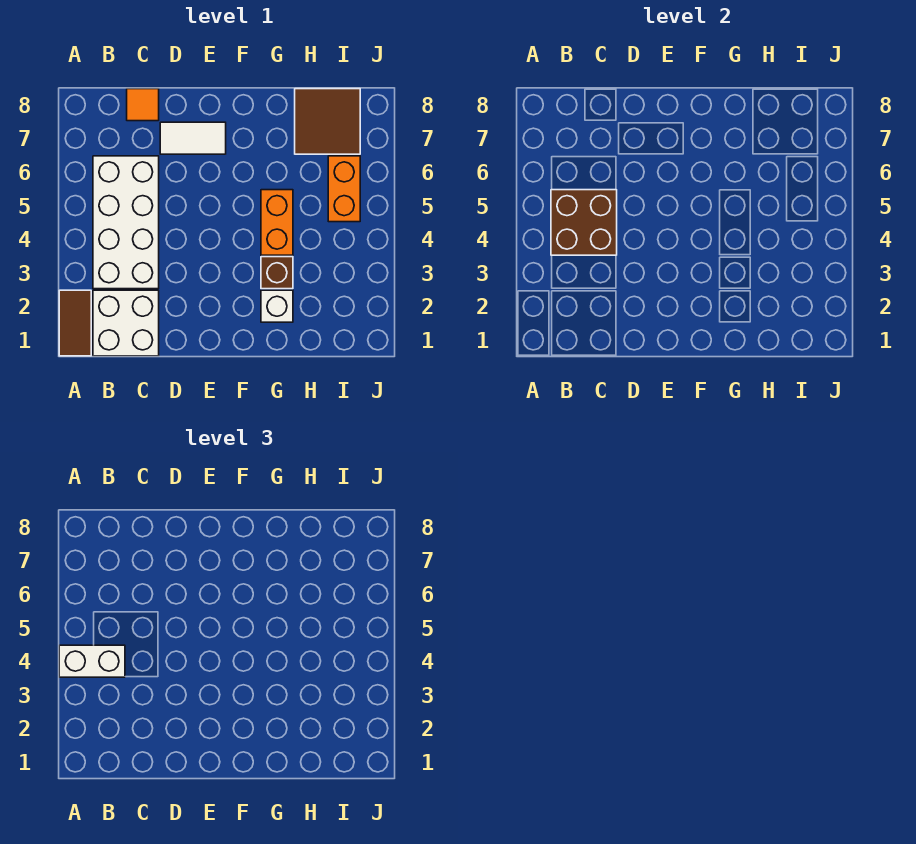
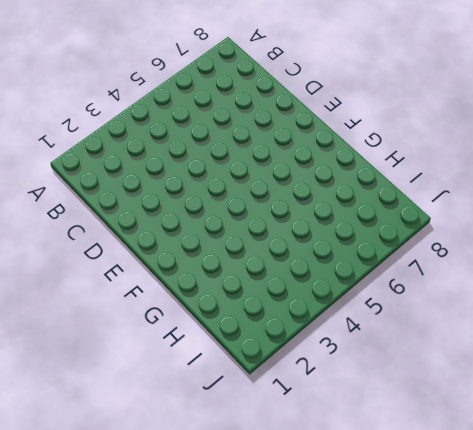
none -> brown 1x2 tile [59,290,91,356]
none -> white 2x2 brick [93,290,159,356]
none -> white 2x4 brick [93,156,159,289]

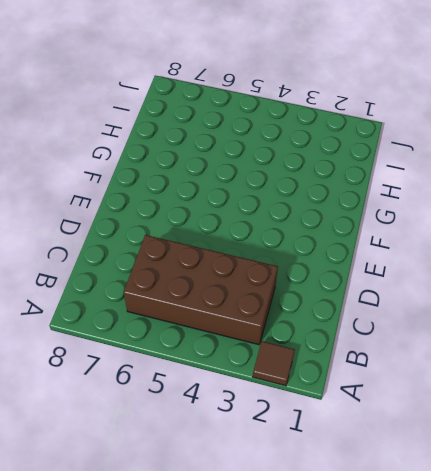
brown 1x1 tile [253,341,295,386] -> brown 1x2 tile [59,290,91,356]
brown 2x4 brick [124,235,278,345] -> white 2x4 brick [93,156,159,289]
none -> white 2x2 brick [93,290,159,356]
none -> orange 1x1 tile [127,89,159,121]
none -> white 1x2 tile [160,122,226,154]

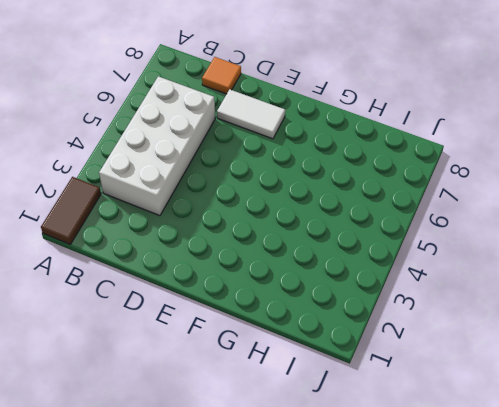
none -> white 2x2 brick [93,290,159,356]
none -> white 1x1 brick [261,290,293,322]
none -> brown 1x1 brick [261,257,293,289]

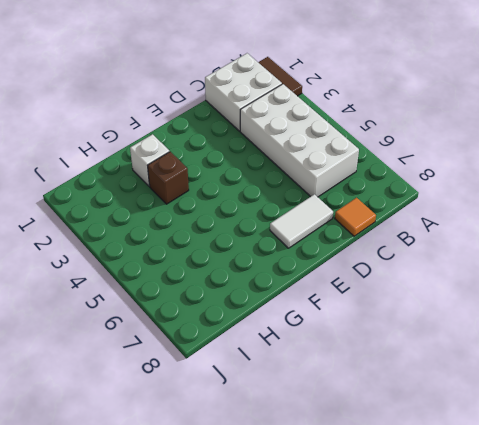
none -> orange 1x2 brick [261,190,293,255]
none -> brown 2x2 tile [295,89,360,154]
none -> orange 1x2 brick [328,156,360,222]

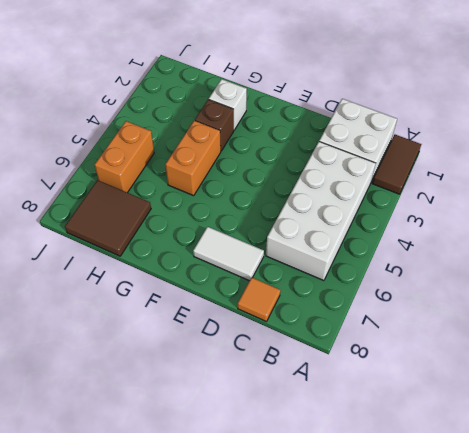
none -> brown 2x2 brick [551,190,617,255]
none -> white 1x2 brick [59,645,125,677]

